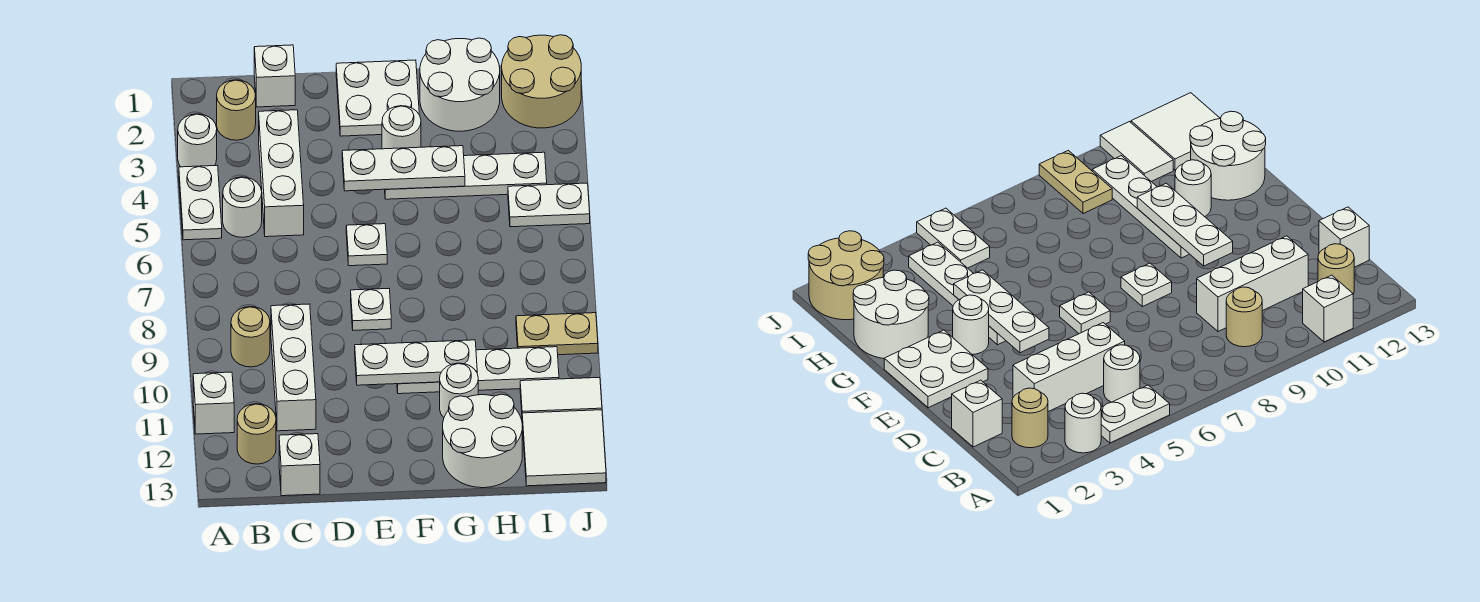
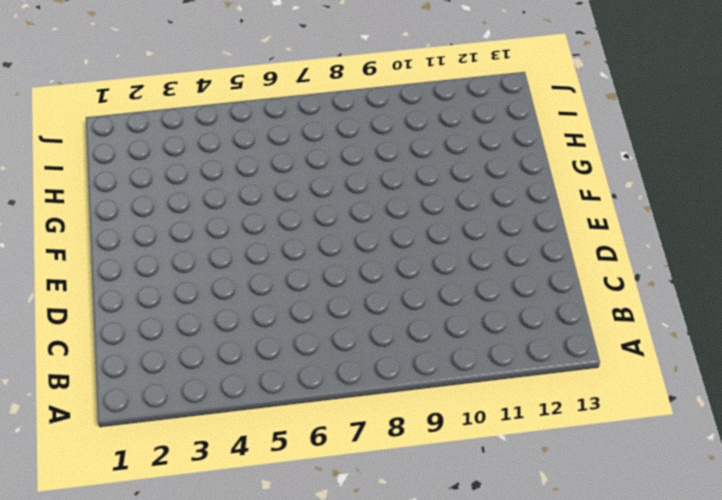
none -> white 1x1 round brick [178,114,217,167]
none -> white 1x2 plate [179,166,222,240]
none -> white 1x1 brick [193,372,234,434]

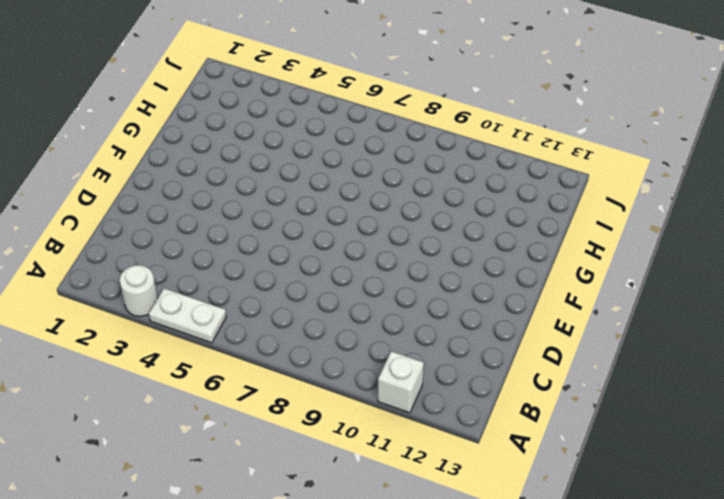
none -> tan 1x1 round brick [217,80,256,140]
none -> white 1x1 round brick [223,177,262,237]
none -> tan 1x1 round brick [231,307,270,367]

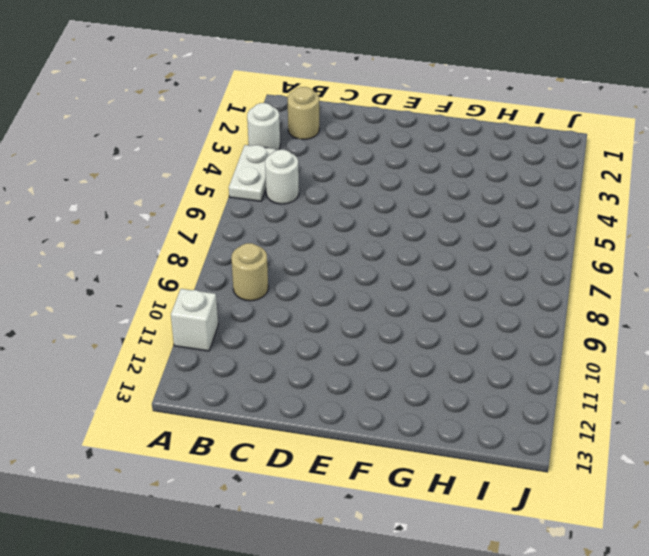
none -> tan 1x1 round brick [237,404,276,464]
none -> white 1x1 brick [254,45,295,107]
none -> white 1x3 brick [259,110,304,237]

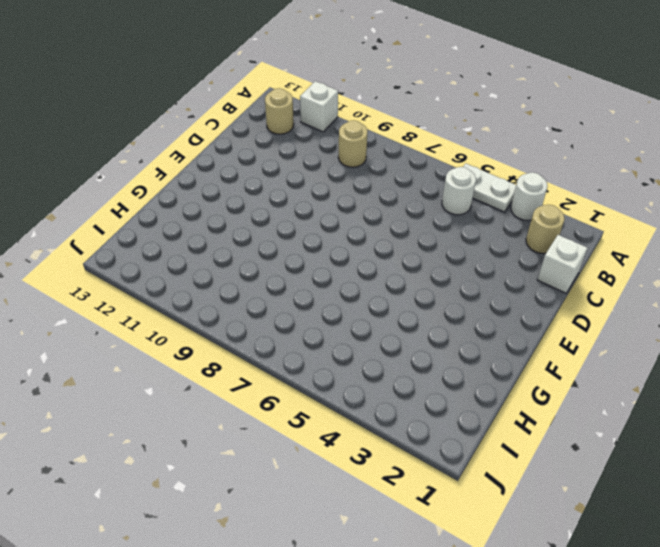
none -> white 1x3 brick [259,110,304,237]
none -> white 1x3 brick [271,304,316,431]
none -> white 1x1 brick [279,434,320,496]

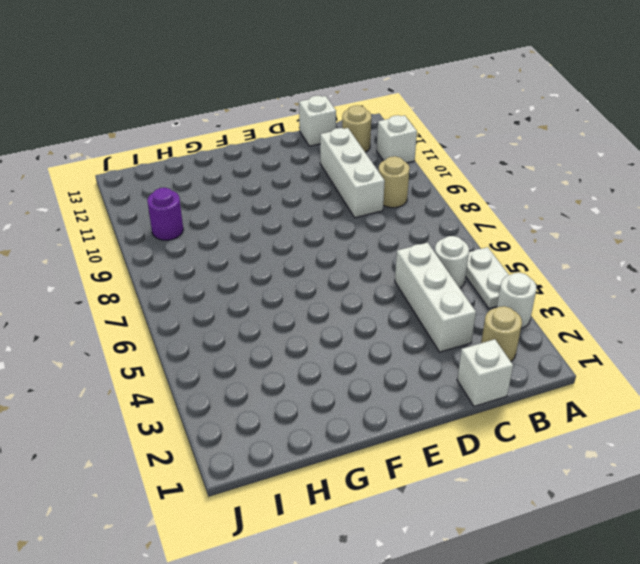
purple 1x1 round brick [147,188,183,240] -> white 1x4 plate [397,347,559,394]
none -> white 2x2 plate [336,60,419,136]
none -> white 1x1 plate [346,224,387,266]
none -> white 1x1 plate [351,289,391,330]

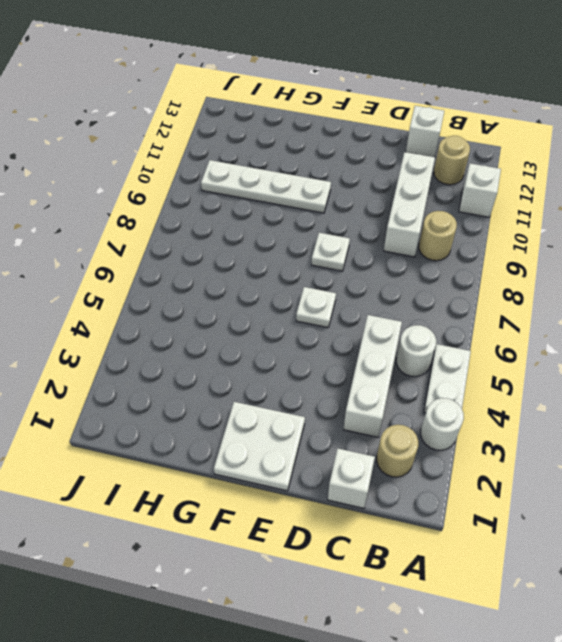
none -> white 1x1 round brick [382,106,421,149]
none -> white 1x4 plate [385,152,547,199]
none -> white 2x2 round brick [420,38,500,131]

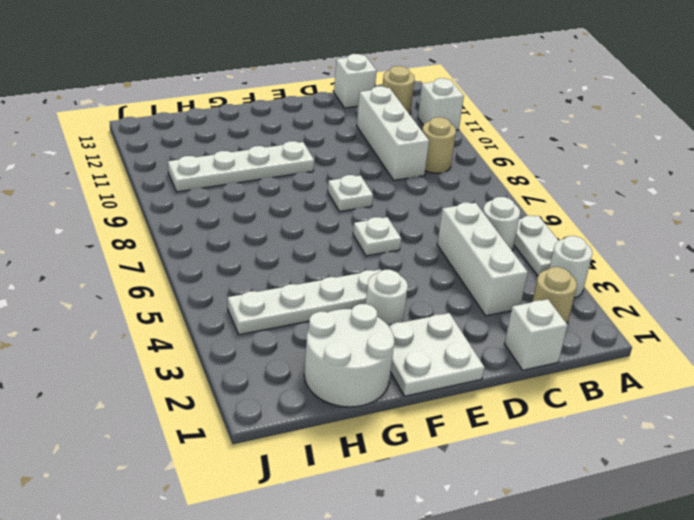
none -> white 1x1 round brick [440,363,478,417]
none -> white 2x2 round brick [443,394,522,488]
none -> tan 2x2 round brick [502,35,581,128]

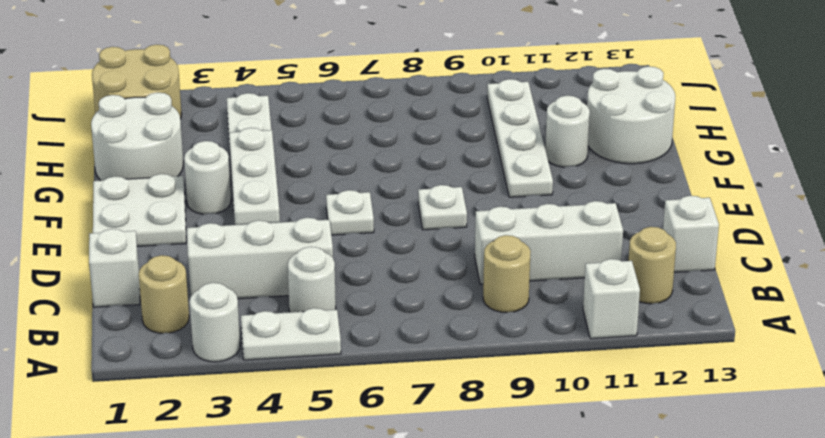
none -> white 1x2 plate [508,183,590,227]
none -> tan 1x2 plate [516,313,598,355]
none -> white 1x2 tile [520,377,602,413]

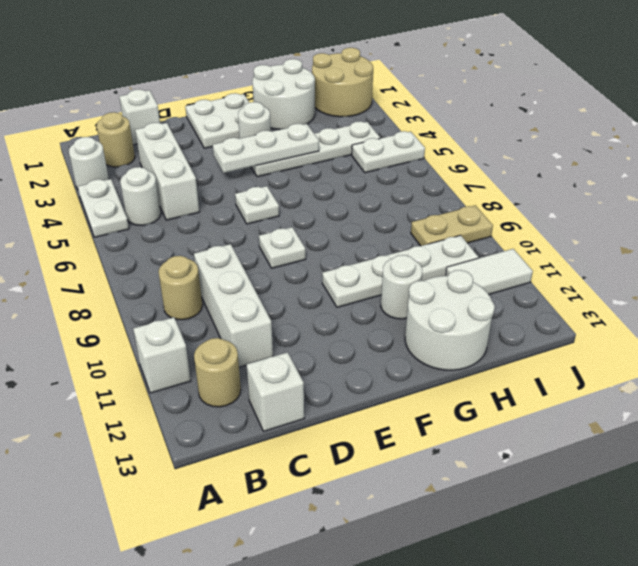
none -> white 2x2 tile [522,410,606,486]
none -> white 1x3 plate [355,340,477,385]

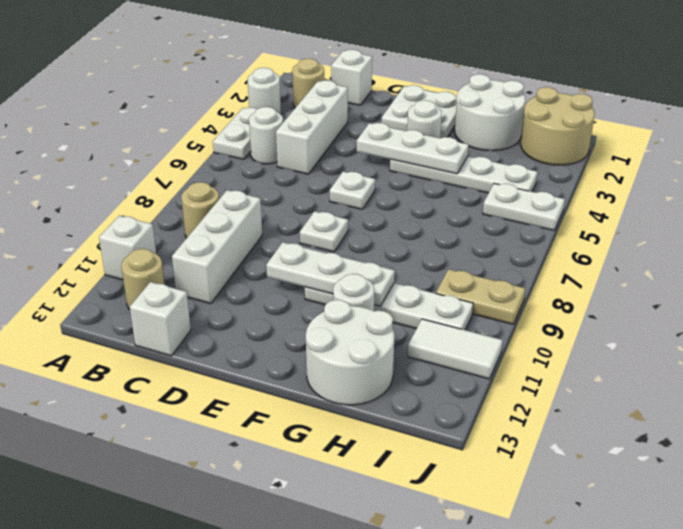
none -> white 2x2 tile [522,410,606,486]

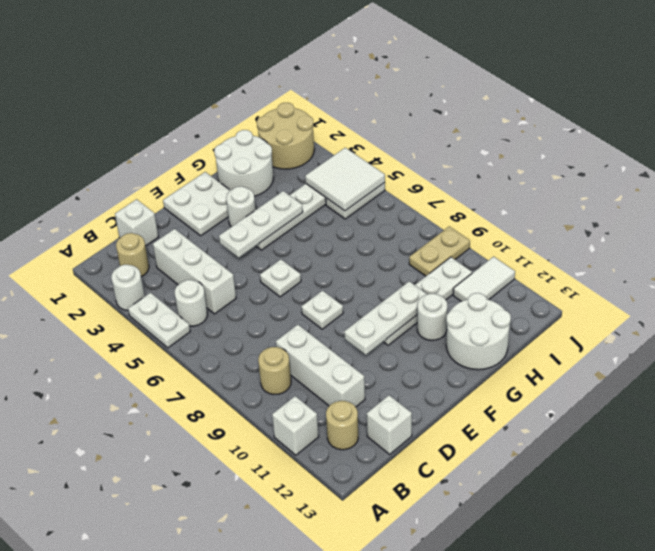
white 2x2 tile [305,148,385,211] -> white 2x2 tile moved to [522,410,606,486]

